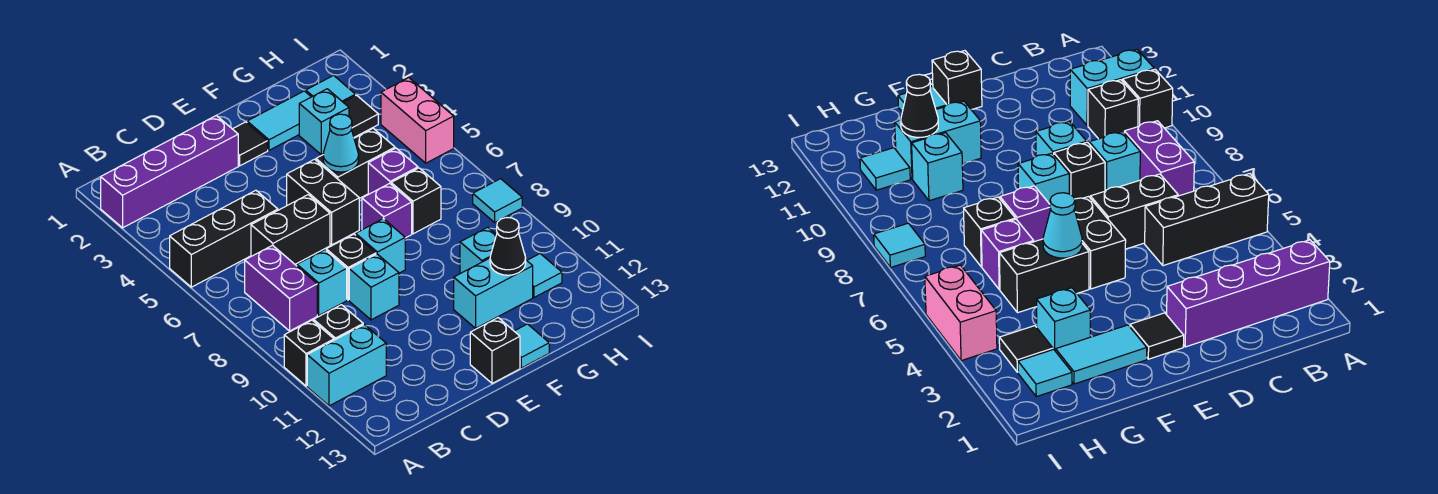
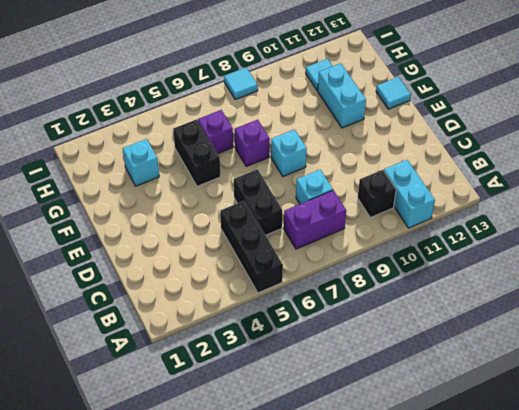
none -> purple 1x4 brick [101,115,238,228]
none -> black 1x1 brick [284,320,334,386]
none -> black 1x1 brick [326,234,376,300]
none -> cyan 1x1 brick [349,254,399,320]

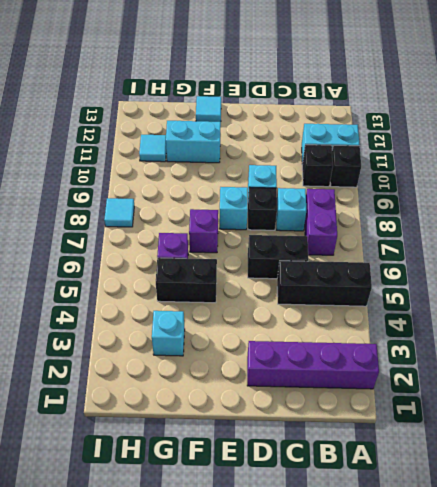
none -> black 1x1 tile [233,122,268,166]
none -> black 1x2 brick [287,159,359,245]
none -> black 1x1 brick [470,318,520,383]
none -> cyan 1x2 tile [247,91,311,150]

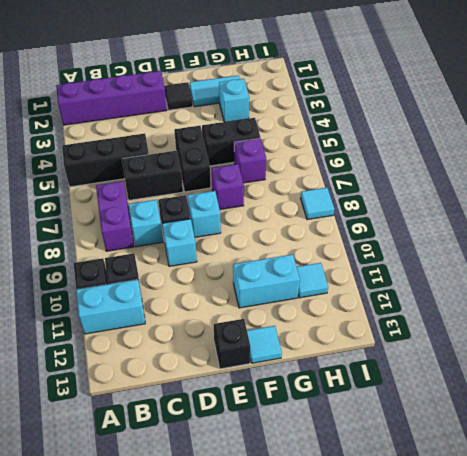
none -> black 1x1 brick [391,168,441,234]
none -> cyan 1x1 brick [460,227,496,274]
none -> cyan 1x1 tile [306,76,355,102]
none -> black 1x1 tile [343,95,378,137]

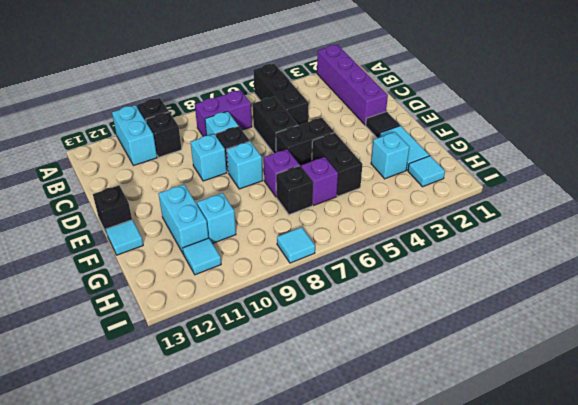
none -> black 1x1 tile [343,95,378,137]
none -> pink 1x2 brick [381,78,454,163]
none -> cyan 1x1 cone [323,114,359,172]
none -> black 1x1 cone [490,218,526,275]

